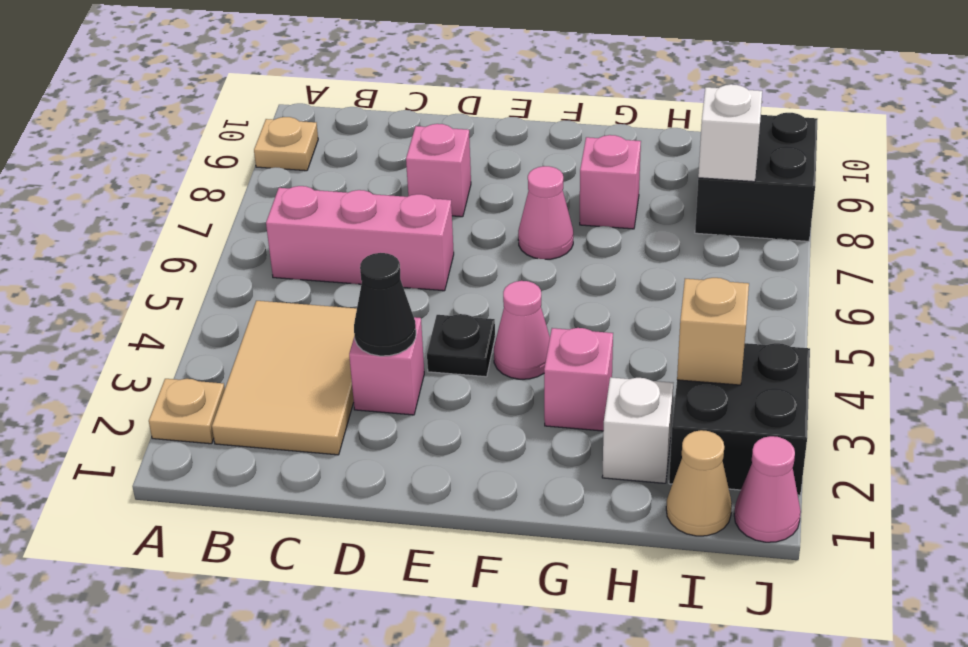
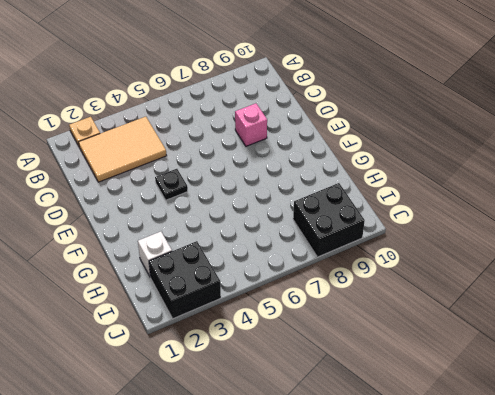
none -> tan 1x1 plate [254,117,318,171]
none -> pink 1x3 brick [266,186,454,291]
none -> pink 1x1 brick [349,317,424,415]

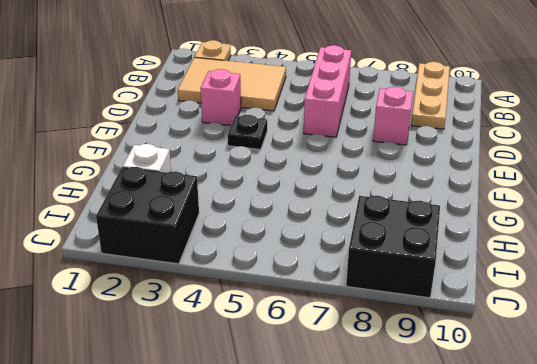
tan 1x3 plate [411,62,450,129] -> tan 1x1 plate [254,117,318,171]
none -> pink 1x1 cone [494,281,550,379]
none -> pink 1x1 cone [518,166,573,259]
none -> pink 1x1 brick [544,328,613,431]

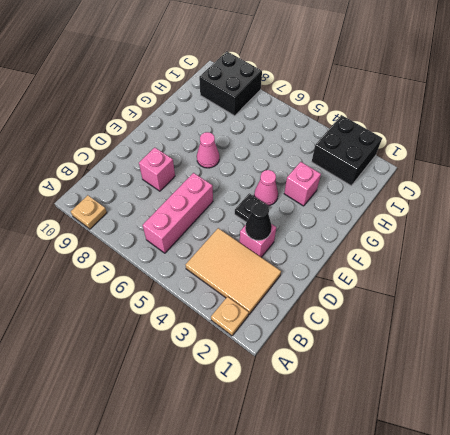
none -> pink 1x1 brick [580,135,641,229]
none -> white 1x1 brick [602,377,673,483]
none -> tan 1x1 cone [666,430,732,536]

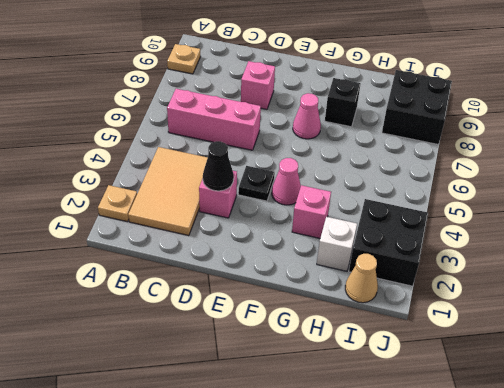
black 1x1 brick [325,78,361,127] -> pink 1x1 brick [580,135,641,229]
none -> pink 1x1 cone [734,436,801,542]
none -> tan 1x1 brick [677,278,749,385]
none -> white 1x1 brick [698,84,762,182]

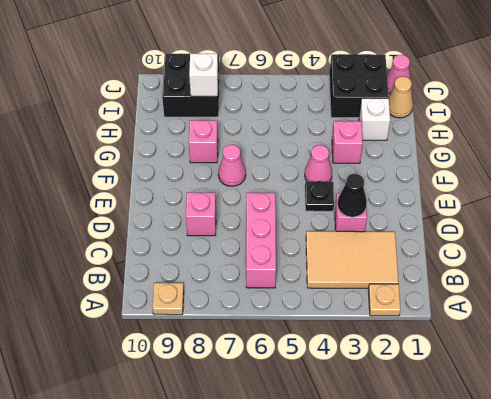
none -> tan 1x1 brick [677,278,749,385]

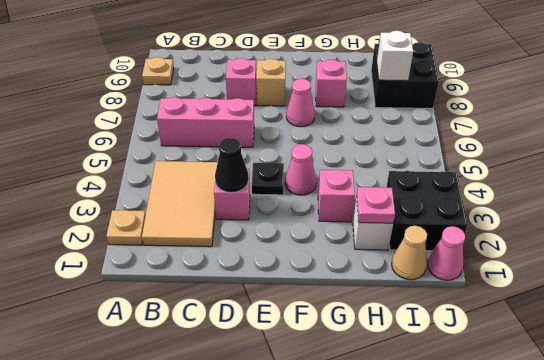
tan 1x1 brick [256,59,286,106] -> tan 1x1 brick moved to [677,278,749,385]
pink 1x1 plate [356,187,395,223] -> none

